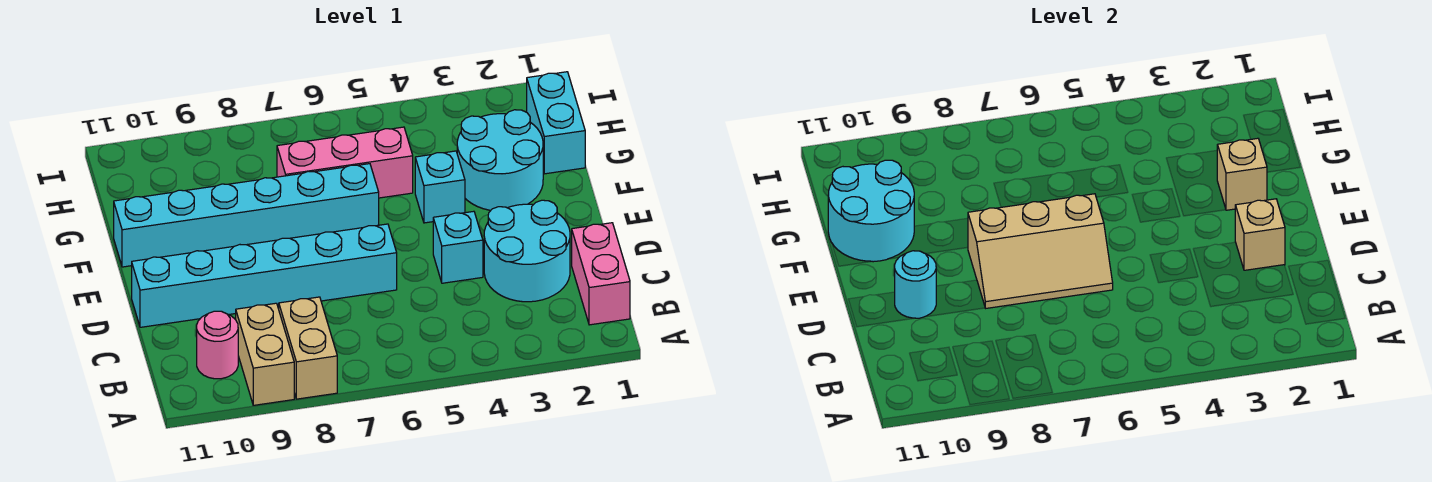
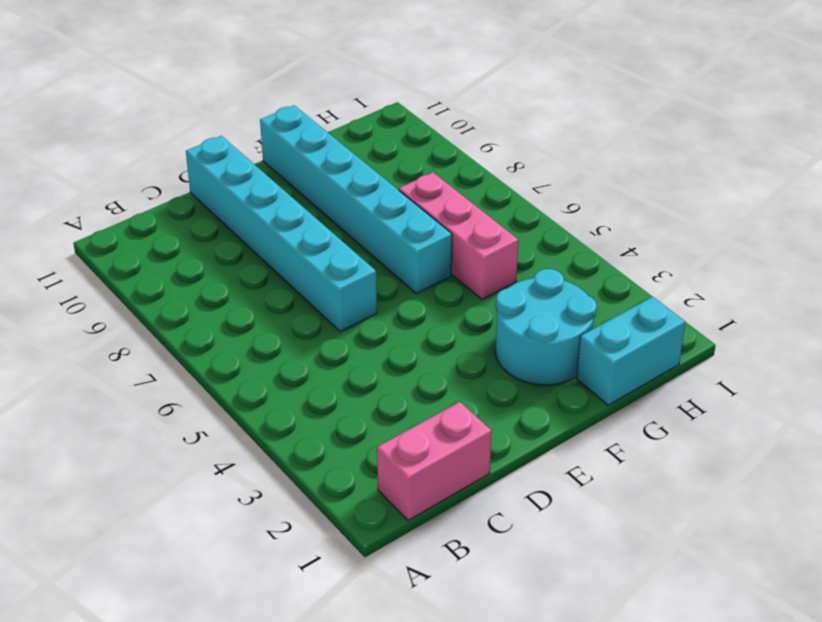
none -> tan 1x2 brick [279,297,337,399]
none -> tan 1x2 brick [236,303,294,405]
none -> pink 1x1 round brick [197,311,238,379]

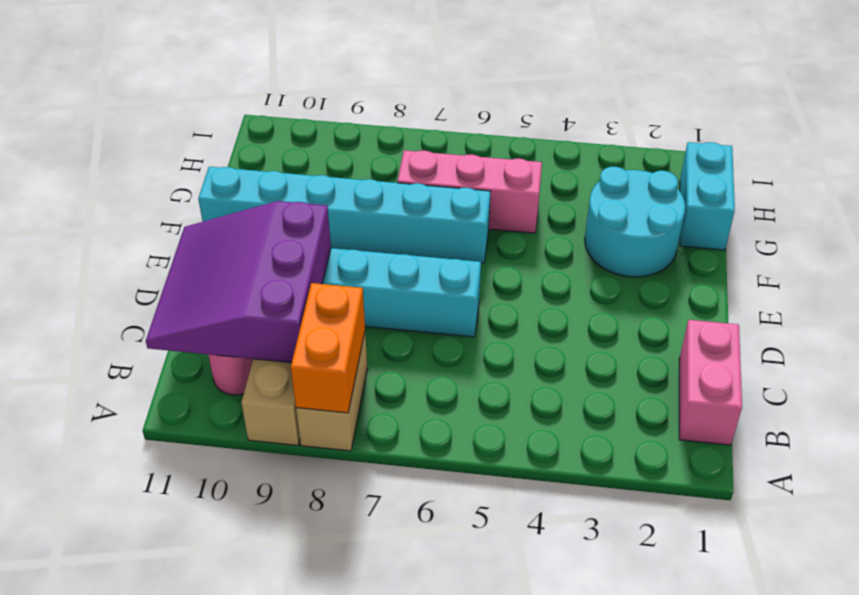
orange 1x2 brick [291,283,365,413] -> none
purple 3x3 slope [146,201,331,363] -> cyan 1x1 round brick [895,251,936,318]
none -> cyan 2x2 round brick [484,200,570,302]
none -> cyan 1x1 brick [433,211,483,283]
none -> cyan 1x1 brick [415,151,465,223]

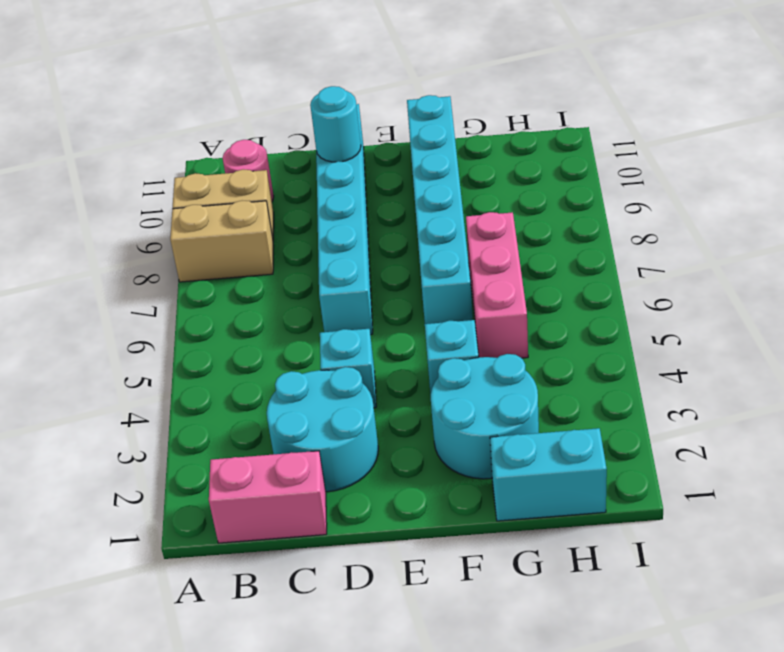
none -> tan 1x1 brick [1235,199,1285,270]
none -> tan 2x3 slope [968,194,1113,308]
none -> tan 1x1 brick [1217,138,1267,210]

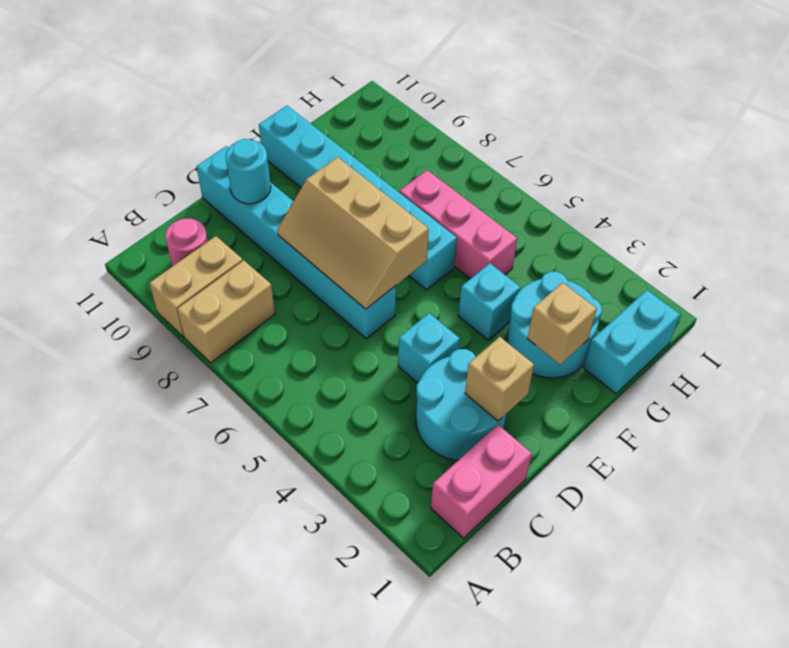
none -> cyan 2x2 round brick [828,160,914,262]

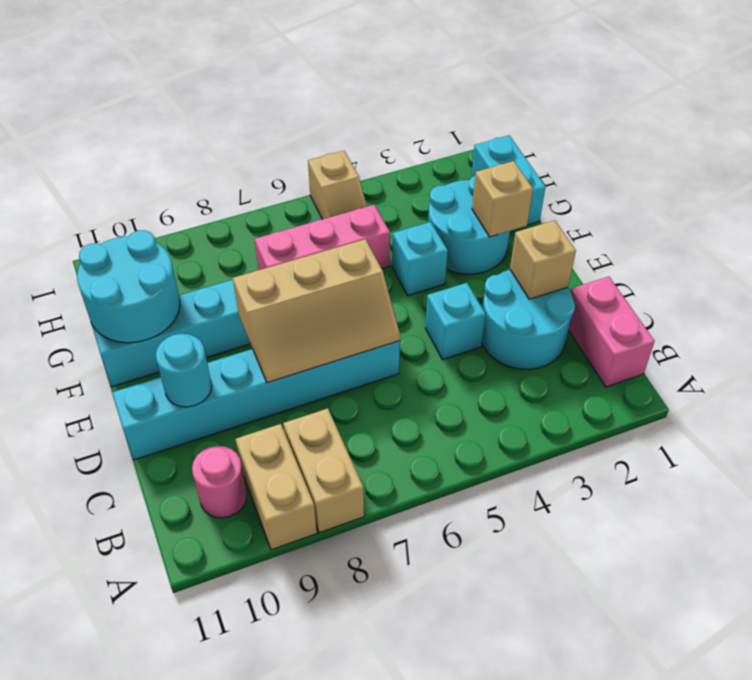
tan 1x2 slope [308,151,367,219] -> none

